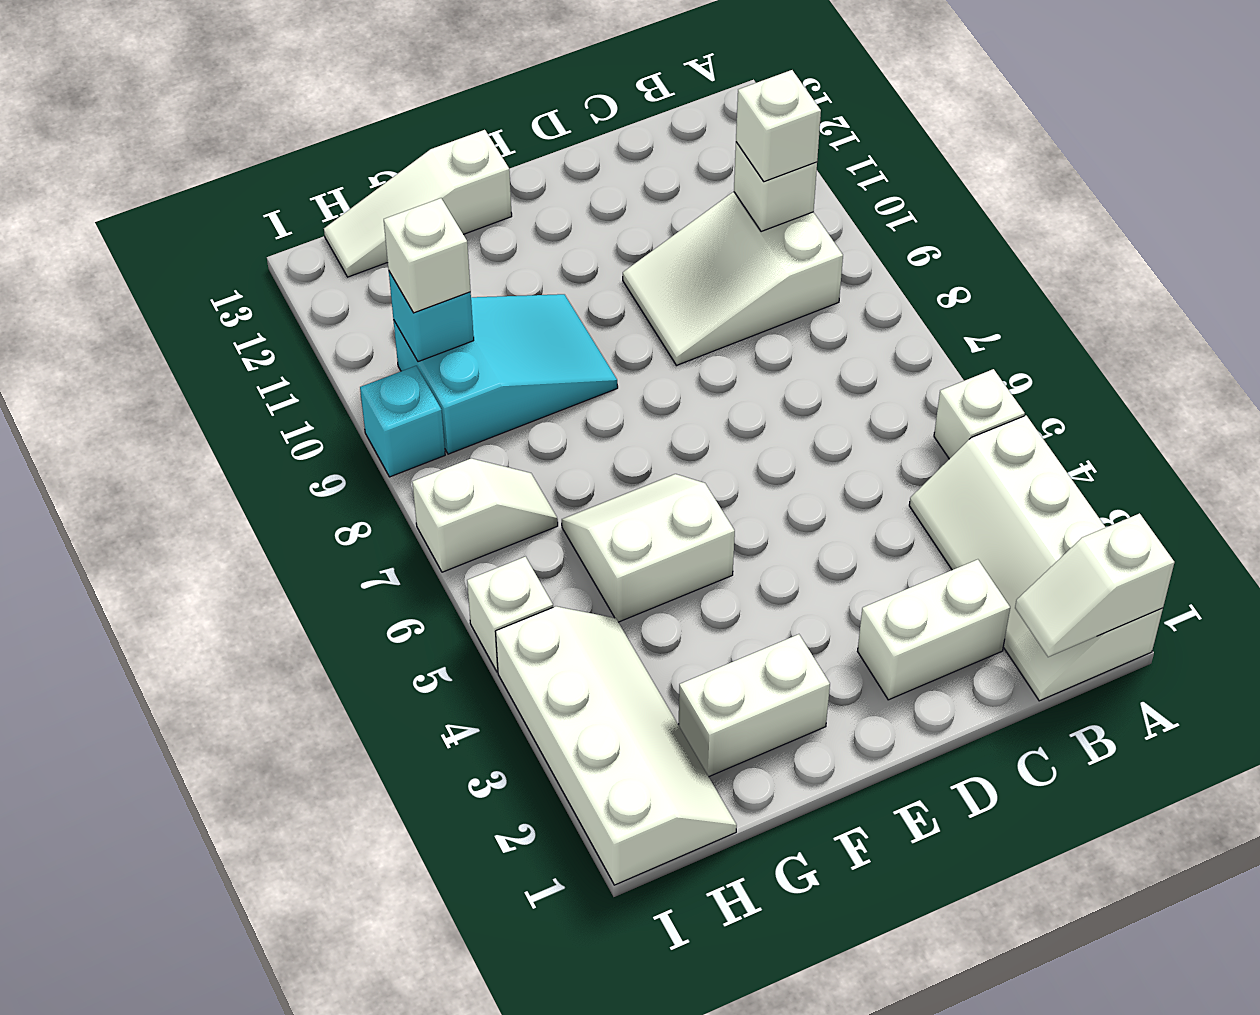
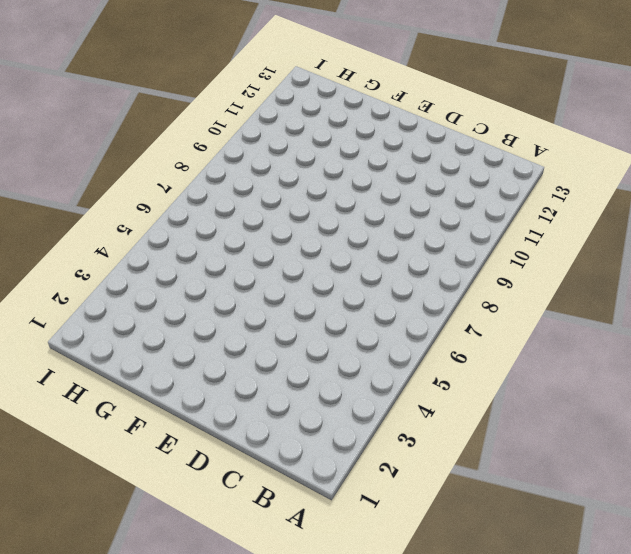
none -> white 2x4 slope [909,416,1163,701]
none -> white 1x1 brick [934,369,1025,459]
none -> white 2x3 slope [623,192,843,365]

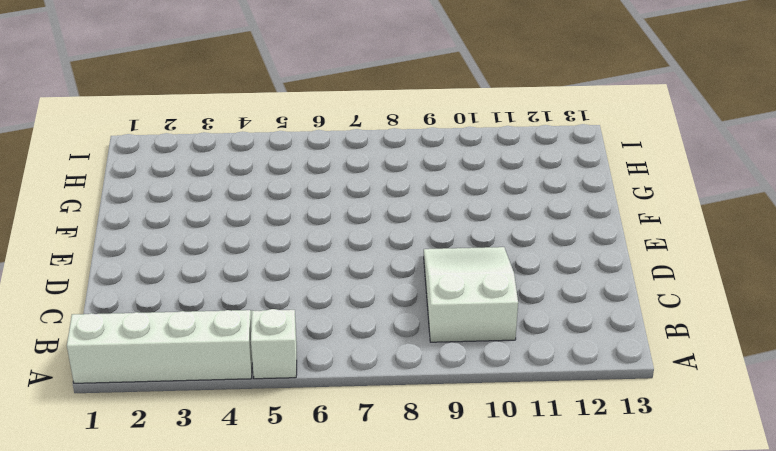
none -> white 1x2 brick [858,559,1010,700]
none -> white 1x2 brick [679,634,830,777]
none -> white 2x2 slope [562,474,735,622]

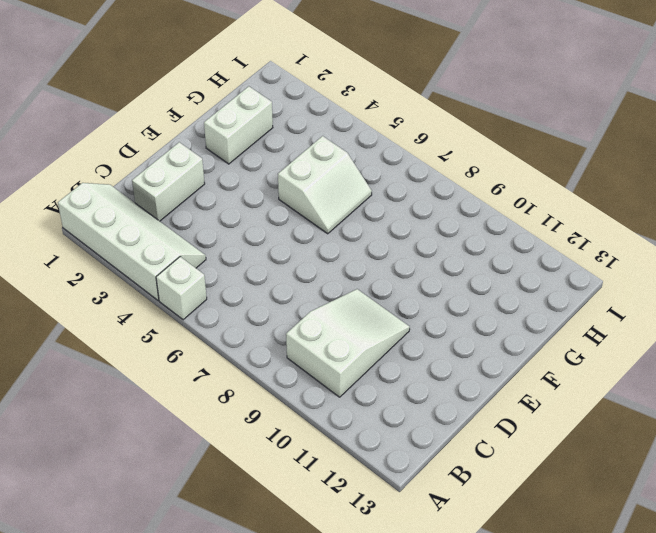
none -> cyan 2x3 slope [393,294,618,454]
none -> white 1x3 slope [324,130,512,277]
none -> white 2x4 slope [495,606,737,885]

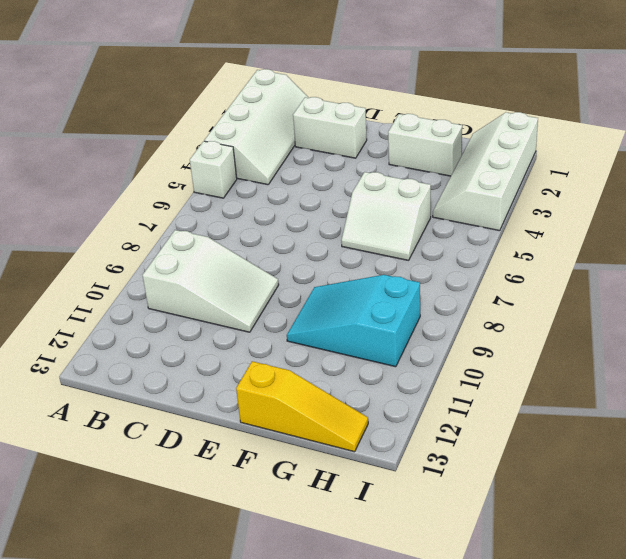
yellow 1x3 slope [236,361,368,452] -> white 1x3 slope [324,130,512,277]
none -> white 1x2 slope [412,459,558,572]
none -> white 1x1 brick [467,557,553,672]
none -> cyan 1x1 brick [360,366,445,477]

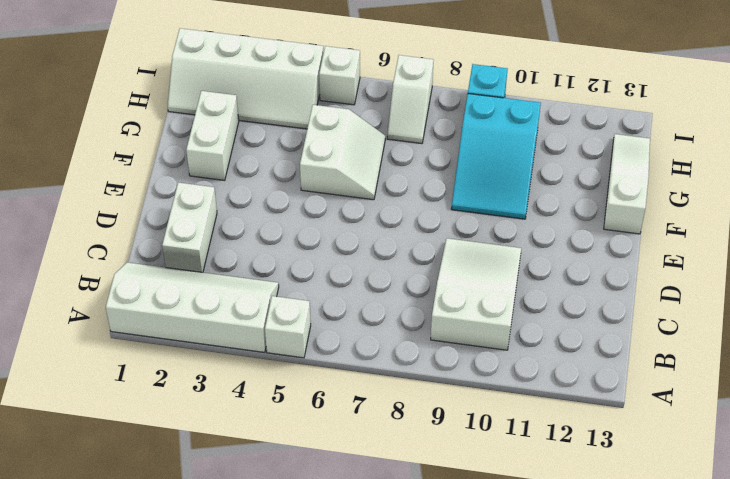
none -> white 1x2 slope [1015,513,1175,657]
none -> white 1x1 brick [734,142,817,232]
none -> cyan 1x1 brick [389,272,474,362]

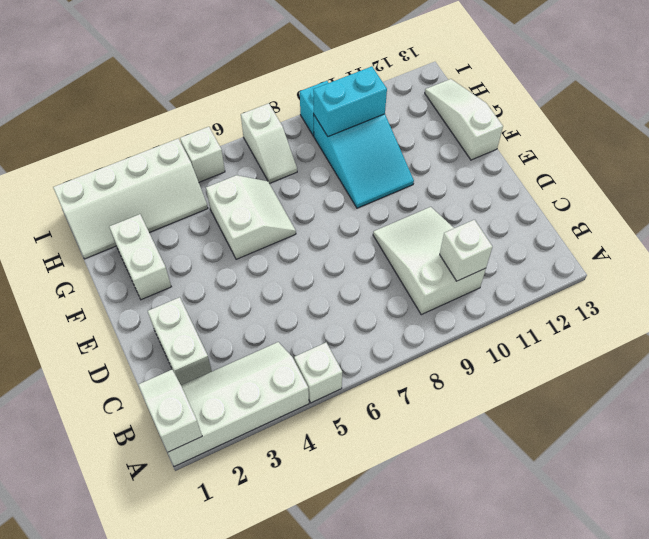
cyan 1x2 brick [313,66,387,136] -> cyan 1x1 brick [389,272,474,362]
none -> white 1x1 brick [736,70,821,182]
none -> white 1x1 brick [384,198,471,313]

